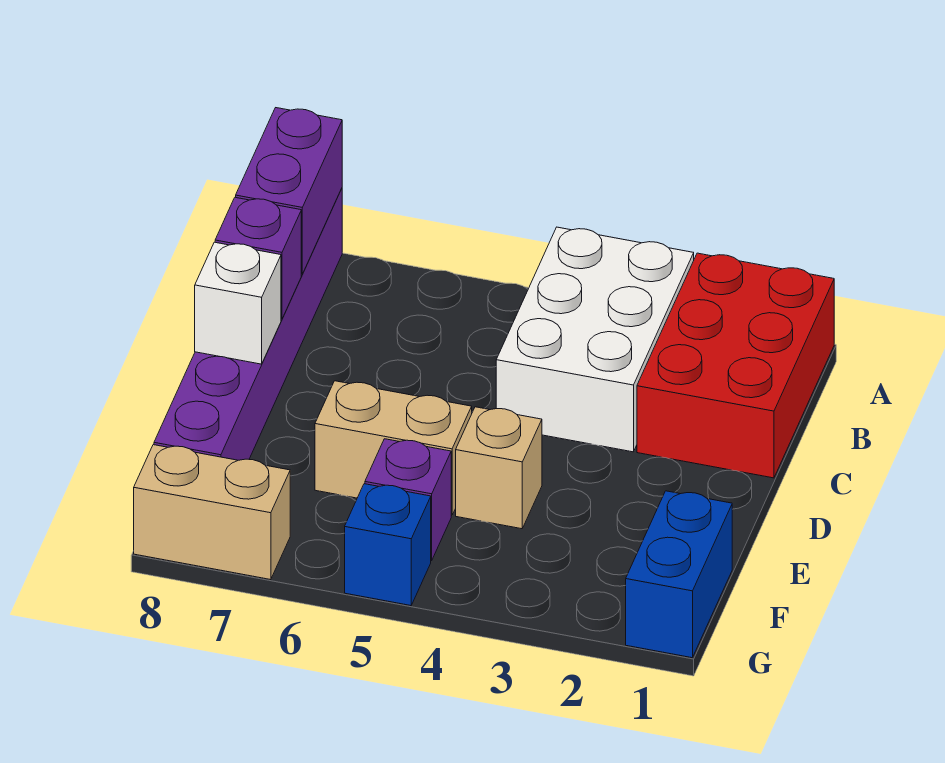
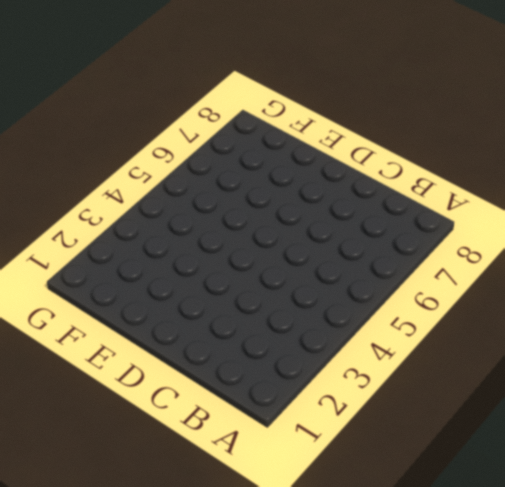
none -> red 2x3 brick [637,253,834,478]
none -> white 2x3 brick [496,227,694,452]
none -> purple 1x6 brick [154,189,342,460]

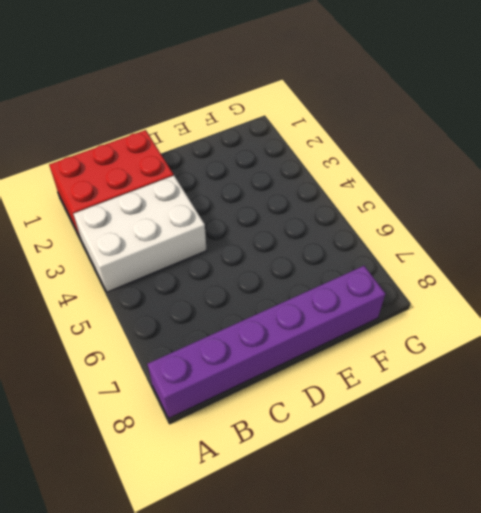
none -> tan 1x1 brick [456,407,542,529]
none -> tan 1x2 brick [315,381,472,516]
none -> blue 1x2 brick [626,491,732,658]

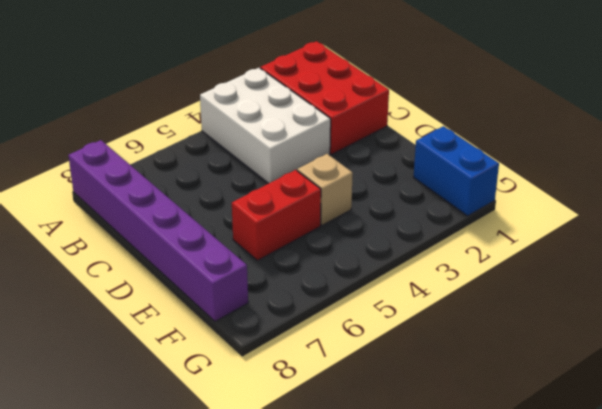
red 1x2 brick [232,170,321,261] -> tan 1x2 brick [315,381,472,516]
none -> purple 1x1 brick [365,439,451,561]
none -> blue 1x1 brick [345,484,431,606]
none -> tan 1x2 brick [134,445,290,580]

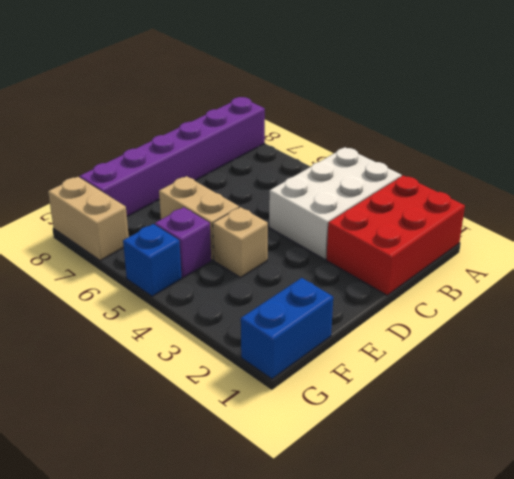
none -> purple 1x2 brick [236,108,342,274]
none -> purple 1x1 brick [215,197,301,319]
none -> white 1x1 brick [195,242,281,364]

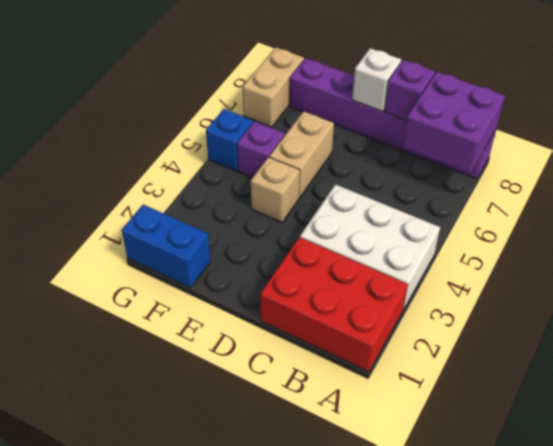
purple 2x2 brick [403,72,505,174] -> purple 1x2 brick [236,108,342,274]

